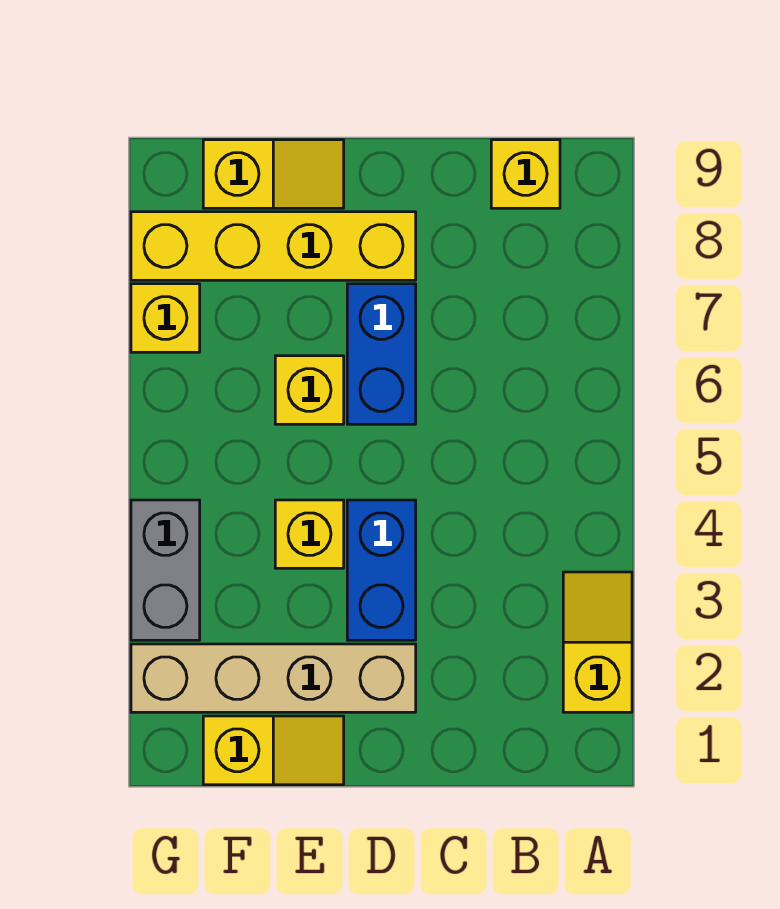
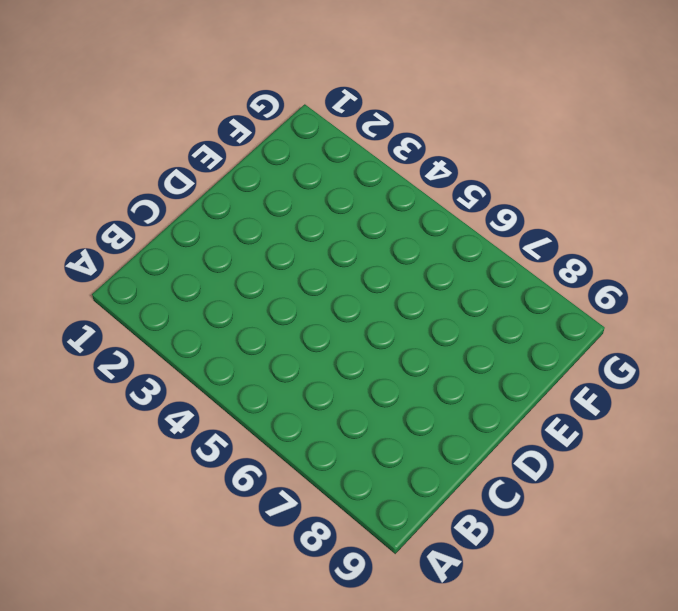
none -> yellow 1x2 slope [563,572,632,712]
none -> yellow 1x1 brick [491,140,560,208]
none -> tan 1x4 brick [131,644,416,712]

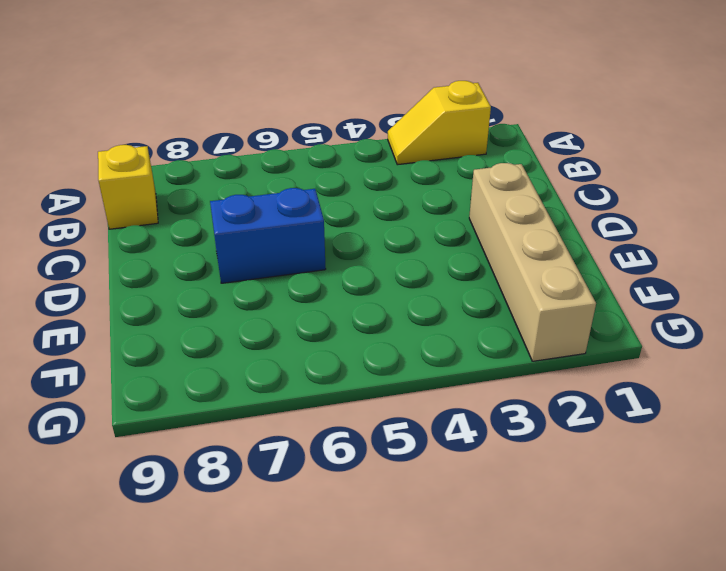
none -> blue 1x2 brick [347,500,416,640]
none -> yellow 1x4 brick [131,212,416,280]
none -> yellow 1x2 slope [203,716,344,785]

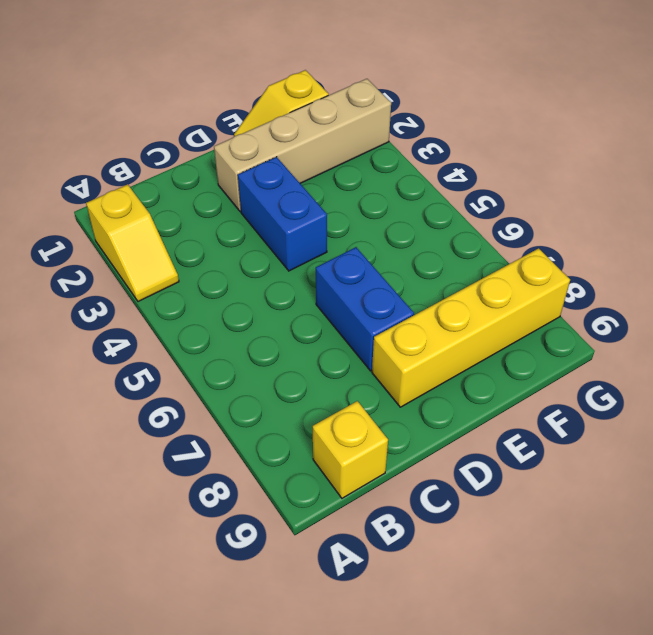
none -> yellow 1x1 brick [275,500,344,568]
none -> yellow 1x1 brick [275,356,344,424]
none -> yellow 1x2 slope [203,140,344,208]

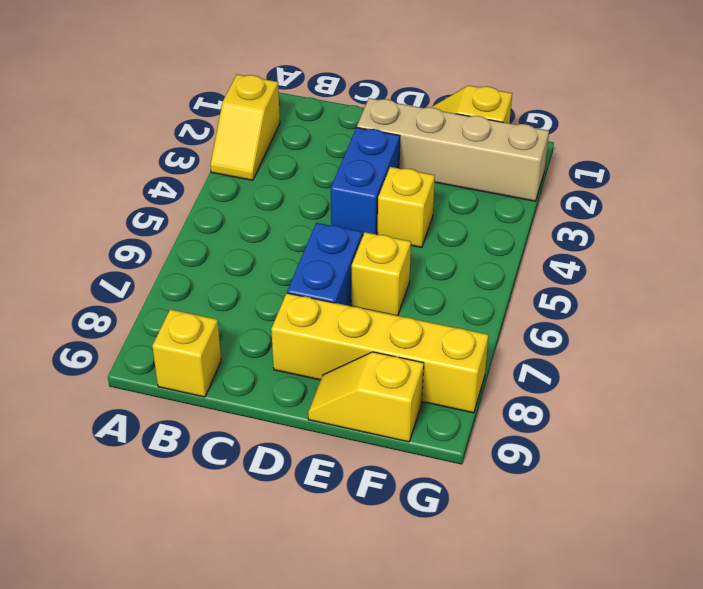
none -> grey 1x2 brick [131,500,200,640]
none -> yellow 1x1 brick [131,284,200,352]

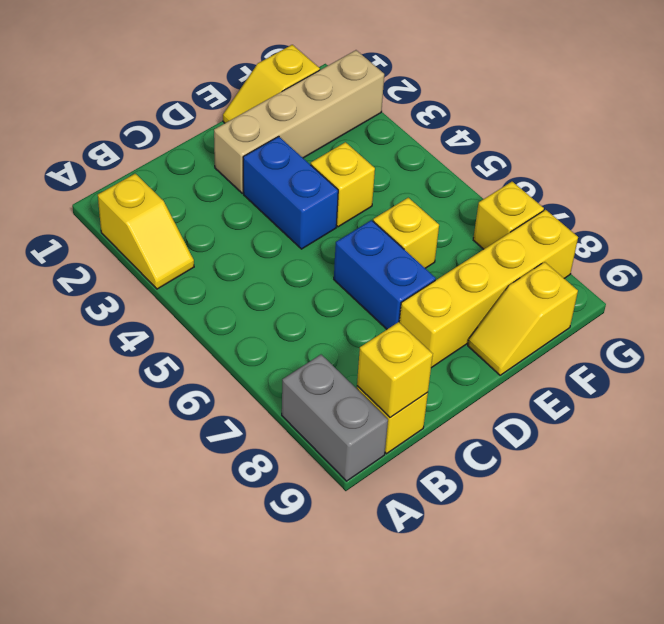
grey 1x2 brick [282,355,388,481] -> grey 1x2 brick moved to [131,500,200,640]
yellow 1x1 brick [357,322,433,418] -> none

